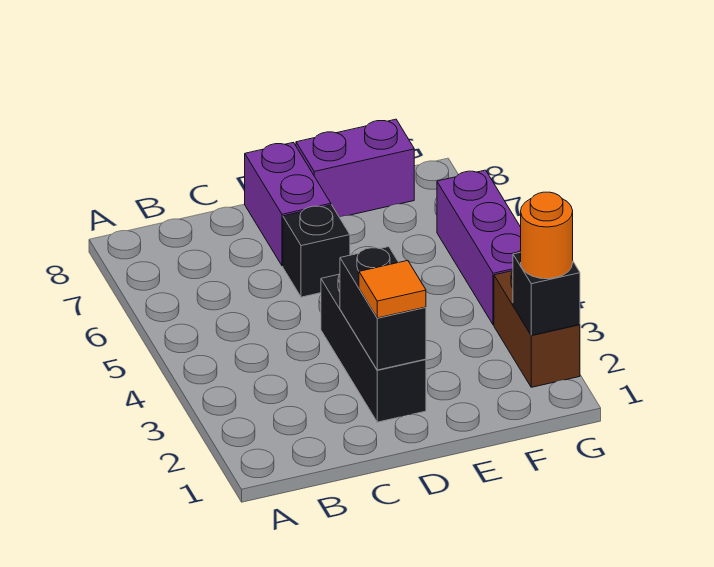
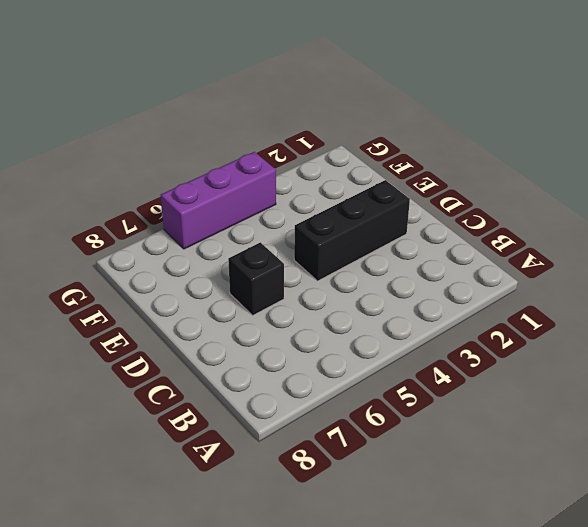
none -> purple 1x2 brick [245,143,331,266]
none -> purple 1x2 brick [296,119,414,217]

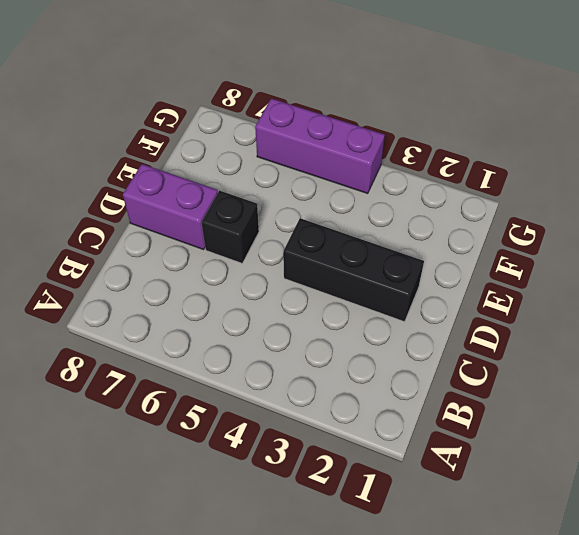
none -> purple 1x2 brick [296,119,414,217]
none -> brown 1x2 brick [494,271,580,387]

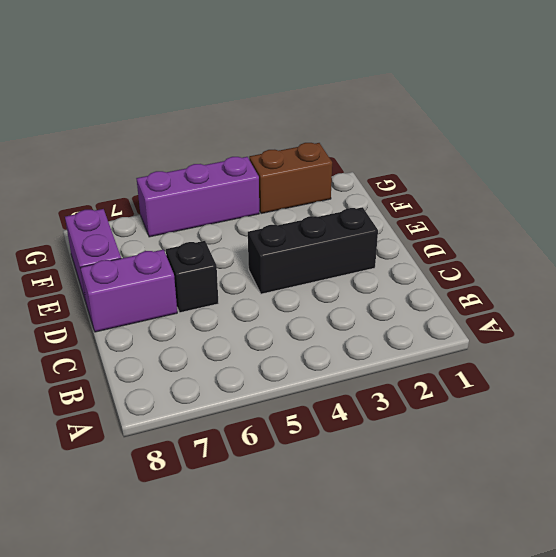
none -> black 1x2 brick [340,247,426,370]
none -> black 1x1 brick [513,252,580,335]

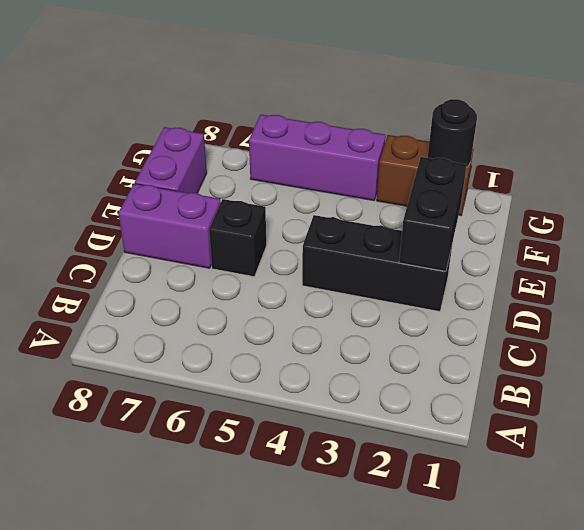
black 1x2 brick [399,157,467,271] -> black 1x2 brick turned to [340,247,426,370]
black 1x1 round brick [428,99,477,168] -> black 1x1 brick [513,252,580,335]
none -> orange 1x1 tile [359,261,426,318]
none -> orange 1x1 round brick [521,192,573,279]

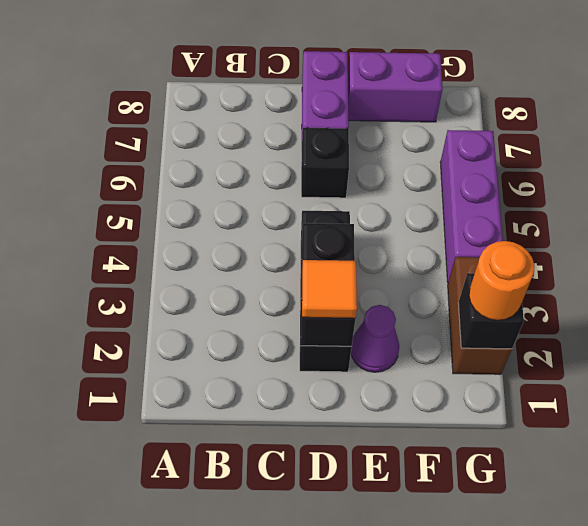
purple 1x1 cone [351,305,399,372] -> none

